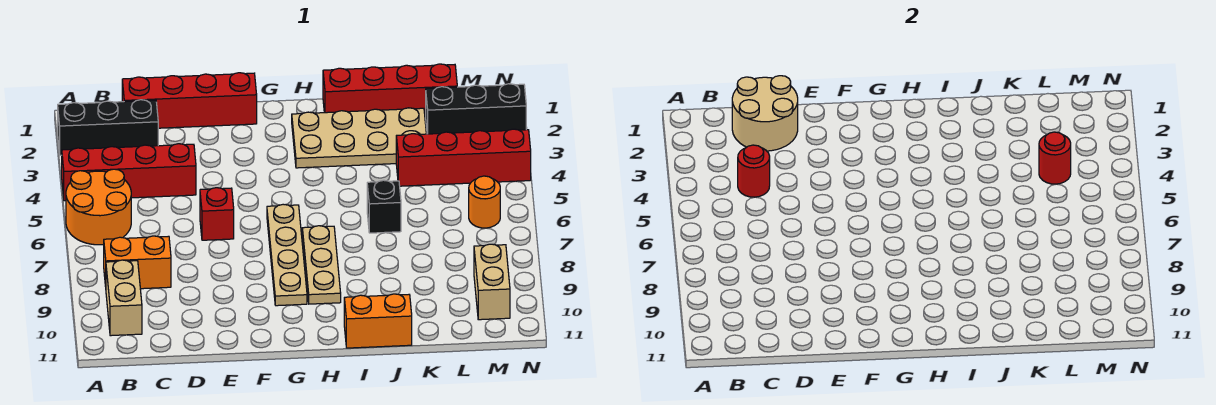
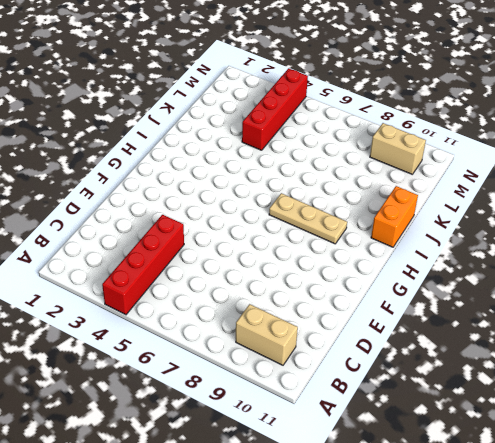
none -> black 1x3 brick [58,100,158,155]
none -> orange 2x2 round brick [66,169,131,245]
none -> orange 1x2 brick [104,236,171,289]

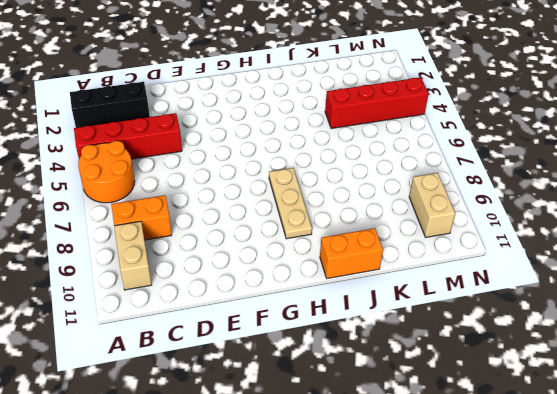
none -> red 1x4 brick [122,73,257,128]
none -> red 1x1 brick [200,188,234,240]
none -> tan 1x4 plate [267,204,307,306]

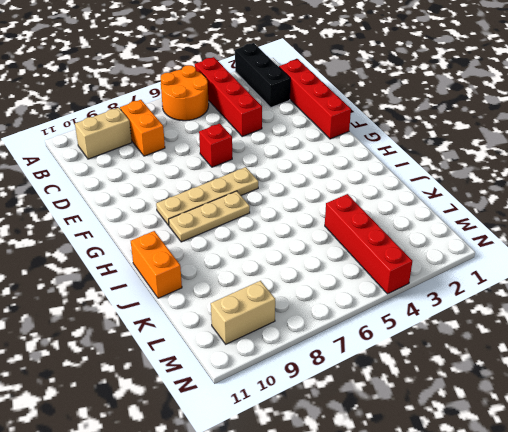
none -> tan 2x4 plate [292,108,426,168]
none -> red 1x4 brick [323,64,457,117]
none -> black 1x1 brick [367,180,401,233]

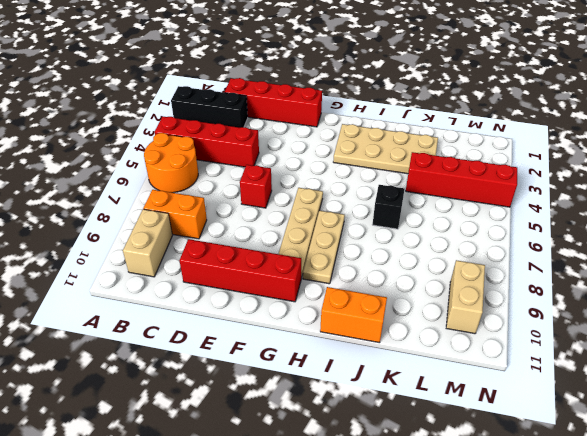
red 1x4 brick [179,239,301,302] -> red 1x4 brick moved to [323,64,457,117]
none -> black 1x3 brick [426,84,526,134]
none -> orange 1x1 round brick [469,176,500,228]
none -> tan 2x2 round brick [732,76,798,151]

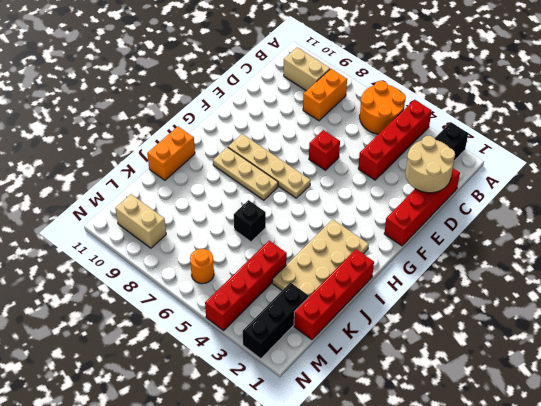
none -> red 1x1 round brick [738,145,770,197]
none -> red 1x1 round brick [1039,132,1071,184]

